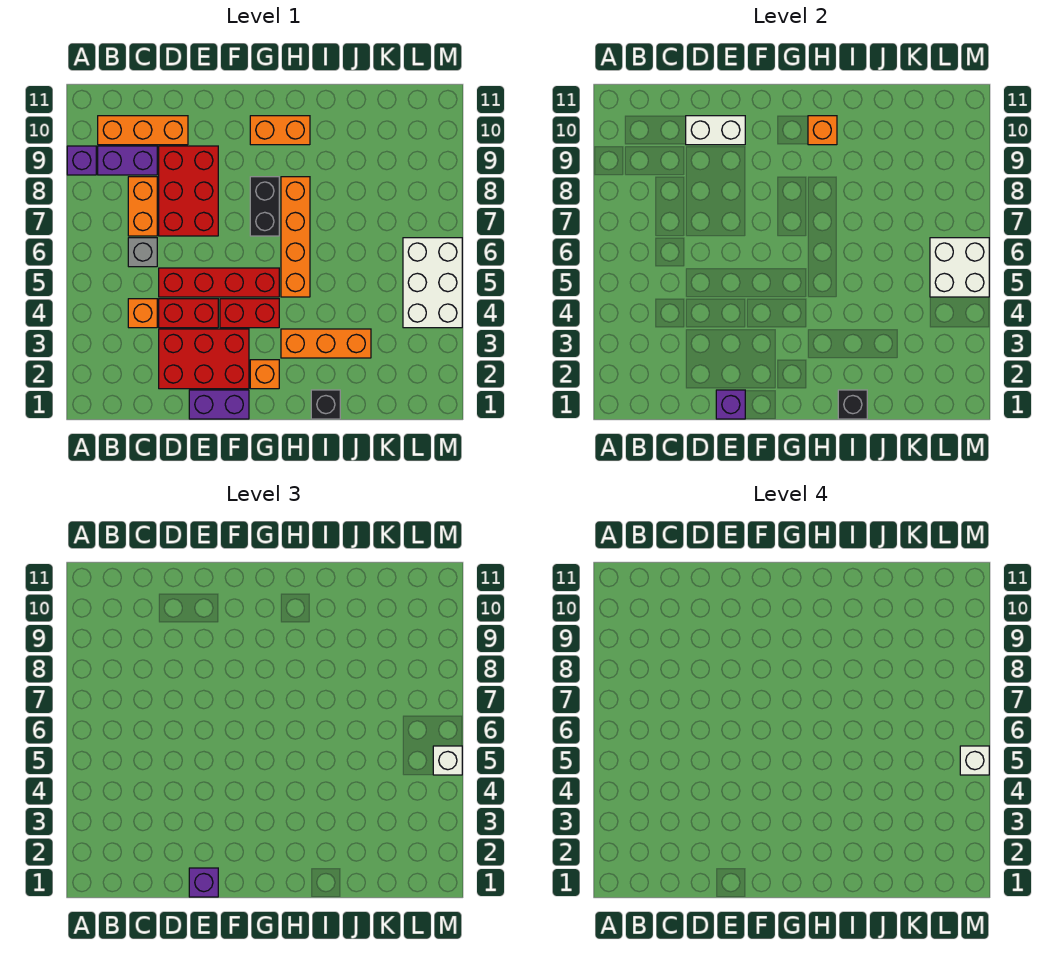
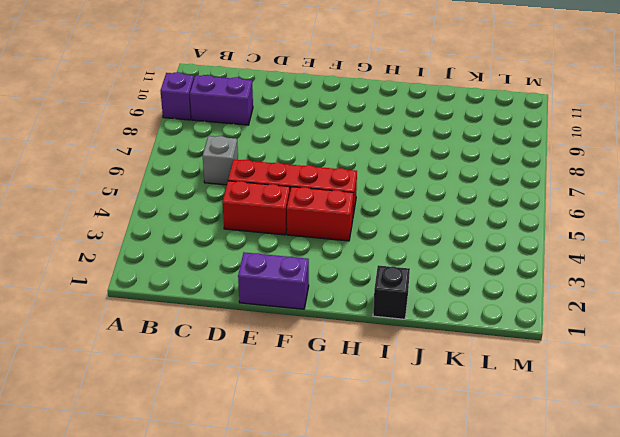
none -> orange 1x3 brick [98,116,188,145]
none -> orange 1x1 brick [128,299,157,328]
none -> orange 1x2 brick [128,177,157,236]

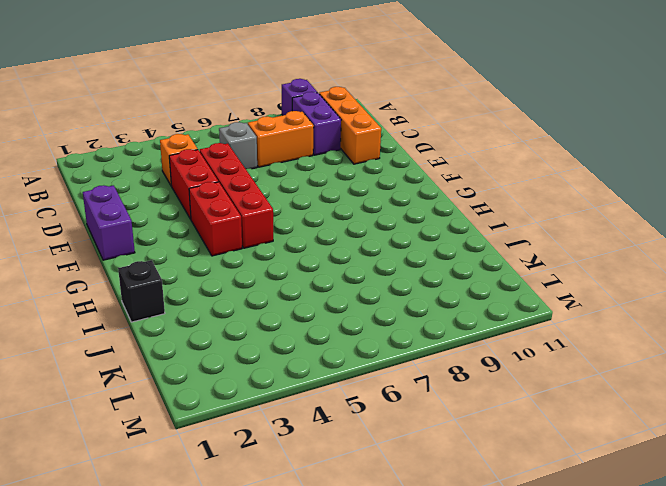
none -> red 2x3 brick [159,329,249,389]
none -> red 2x3 brick [159,146,218,236]
none -> orange 1x1 brick [250,360,279,389]

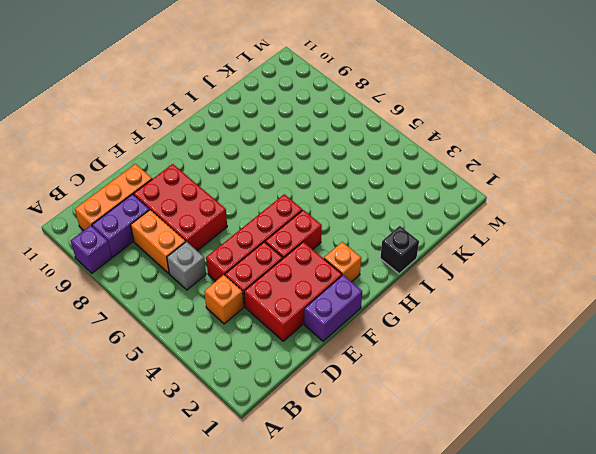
none -> black 1x2 brick [250,177,279,236]
none -> orange 1x2 brick [250,116,310,145]
none -> orange 1x3 brick [281,329,371,358]

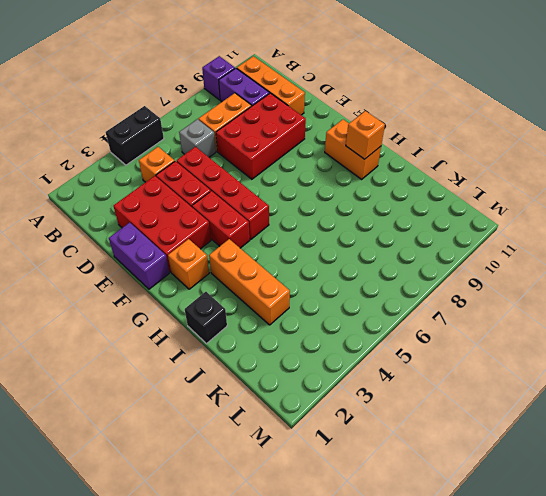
black 1x2 brick [106,106,164,165] -> black 1x2 brick moved to [250,177,279,236]
none -> orange 1x4 brick [281,177,310,297]
none -> white 2x3 brick [403,238,462,328]
none -> white 1x2 brick [686,116,745,145]

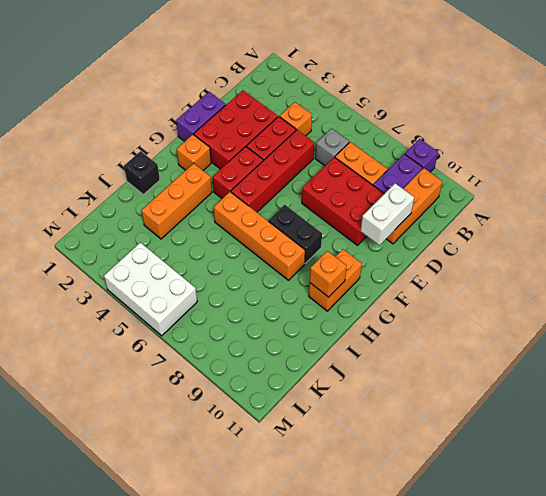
none -> purple 1x1 brick [716,390,745,419]
none -> black 1x1 brick [838,390,867,419]
none -> white 2x2 brick [930,238,989,297]

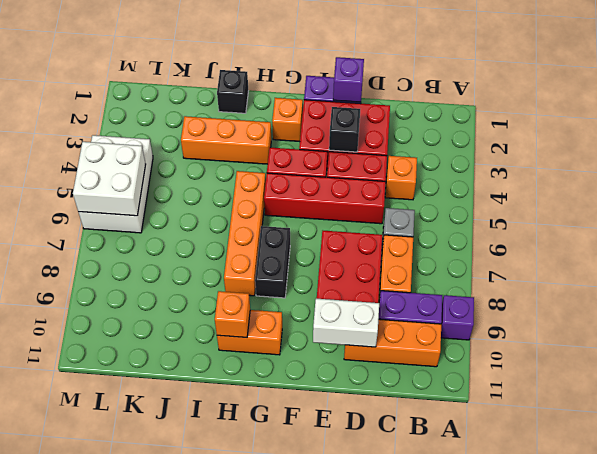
black 1x1 brick [329,107,360,152] -> black 1x1 brick moved to [838,390,867,419]
none -> purple 1x1 brick [189,868,218,897]
none -> white 1x1 brick [433,746,462,775]
none -> white 1x1 brick [960,746,989,775]

